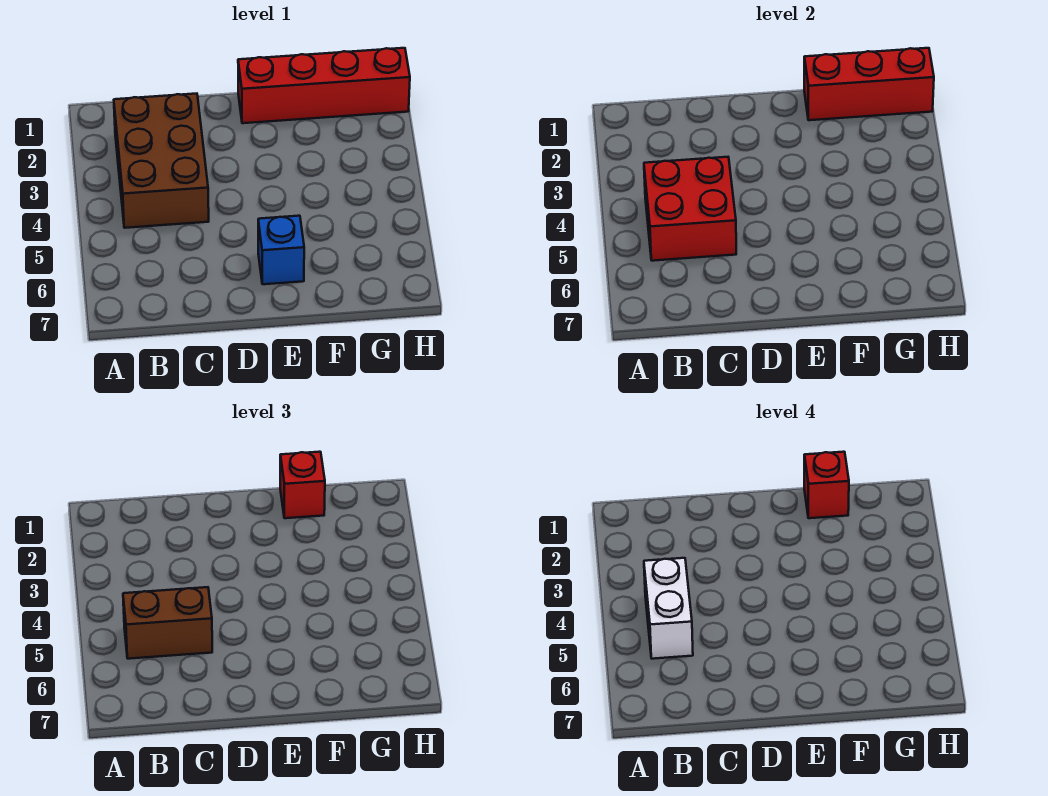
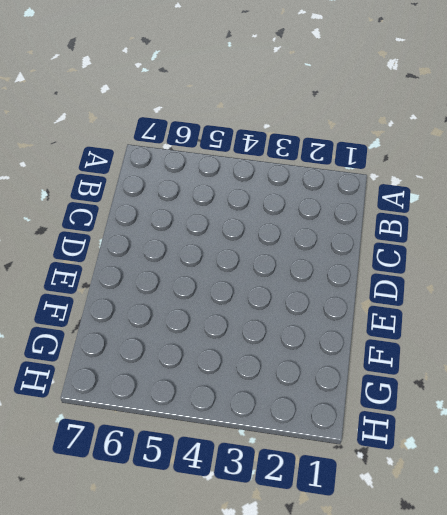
none -> brown 2x3 brick [114,94,209,228]
none -> red 1x4 brick [238,48,410,123]

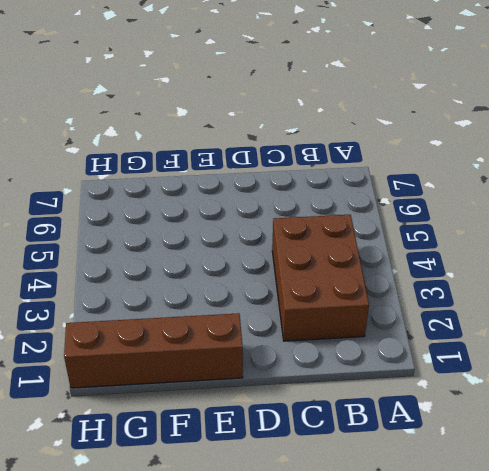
brown 1x4 brick [64,313,243,388] -> red 1x4 brick [238,48,410,123]
none -> blue 1x1 brick [258,216,304,284]
none -> red 2x2 brick [644,157,736,261]

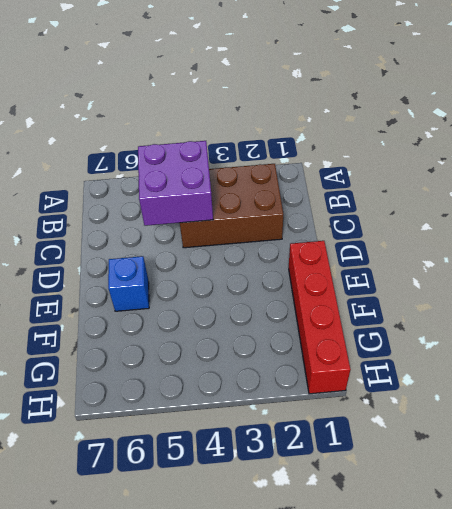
purple 2x2 brick [138,141,213,226] -> red 2x2 brick [644,157,736,261]
none -> red 1x3 brick [804,48,934,120]
none -> brown 1x2 brick [123,587,212,659]

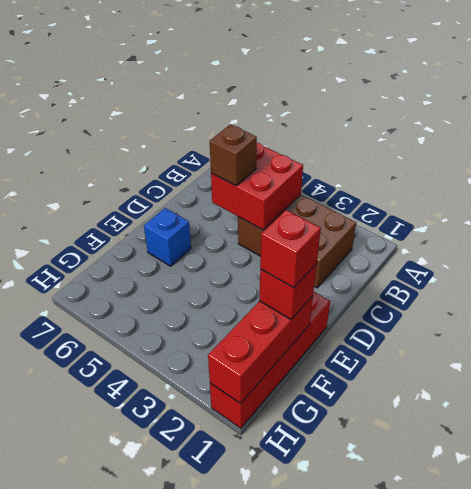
brown 1x1 brick [210,125,257,186] -> brown 1x2 brick [123,587,212,659]
none -> white 1x2 brick [644,558,693,659]

